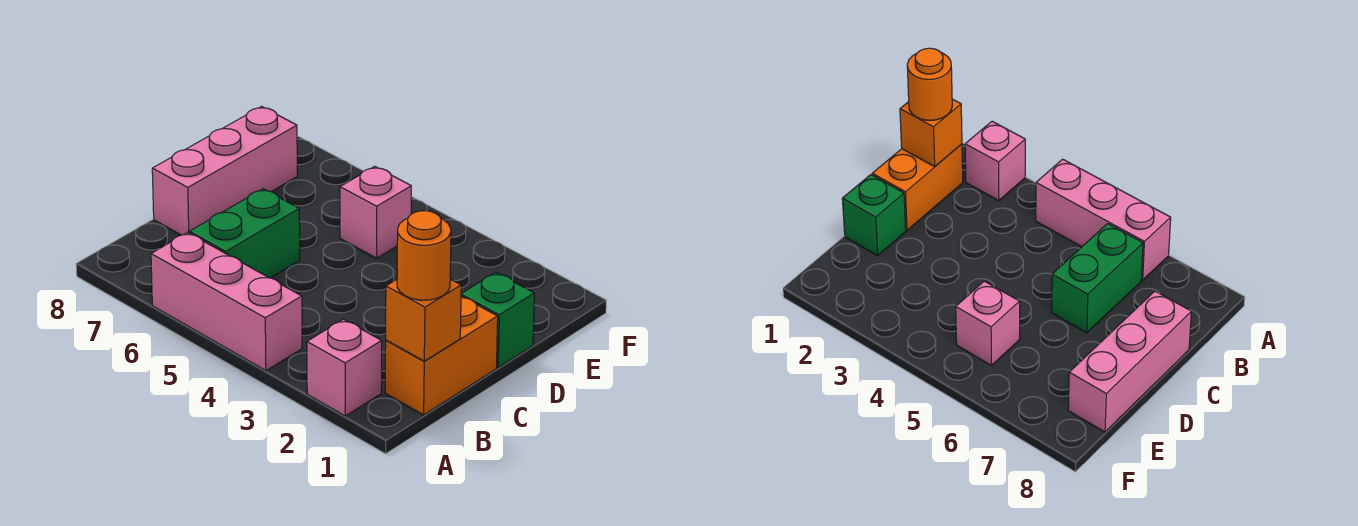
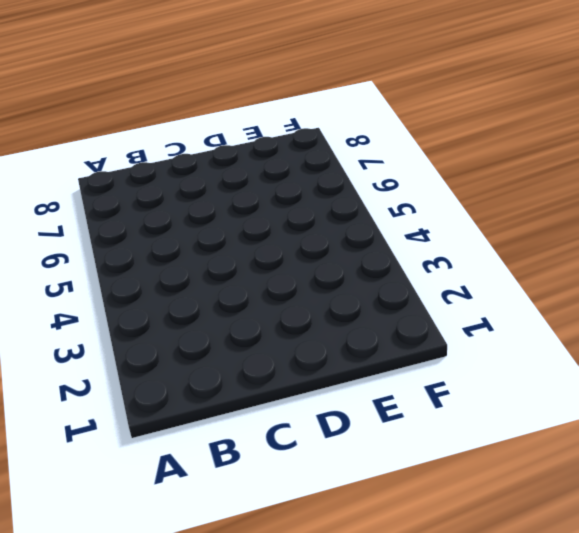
none -> pink 1x1 brick [307,319,382,416]
none -> pink 1x3 brick [151,232,302,371]

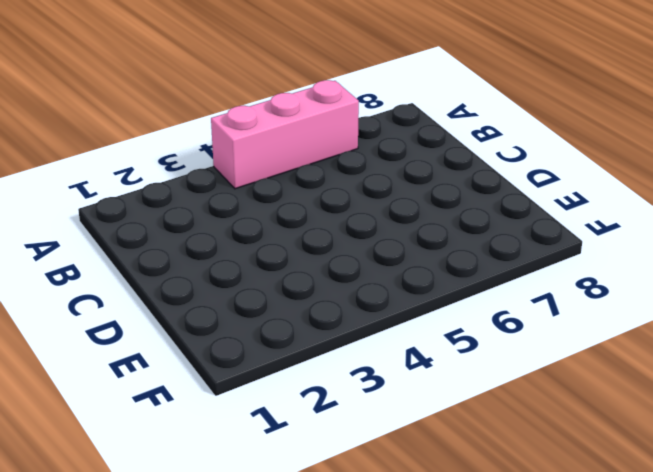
none -> pink 1x1 brick [307,319,382,416]
none -> orange 1x2 brick [385,296,498,415]

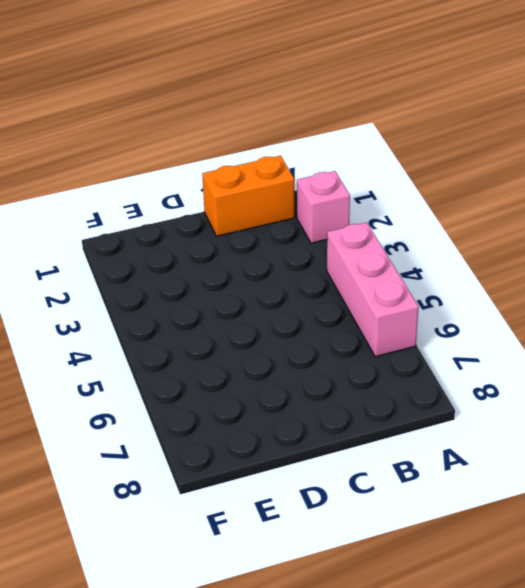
none -> green 1x2 brick [189,189,300,278]
none -> pink 1x3 brick [152,107,297,235]

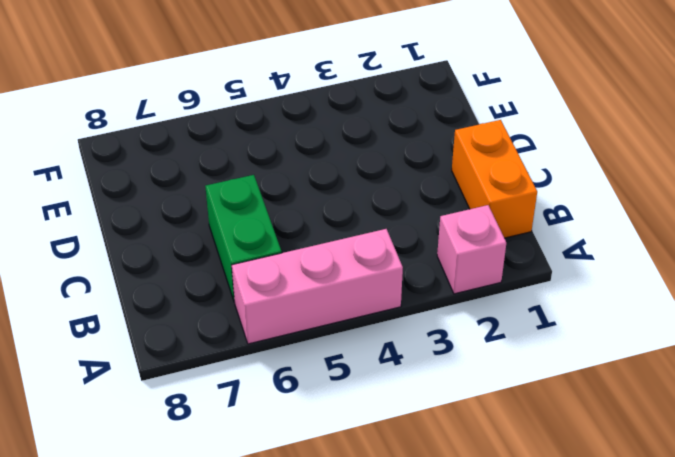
none -> pink 1x3 brick [152,107,297,235]
none -> green 1x1 brick [461,272,534,367]

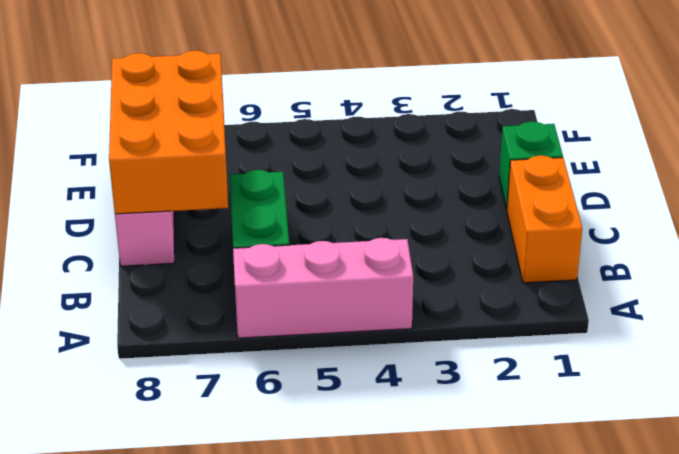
orange 2x3 brick [109,51,228,214] -> none
none -> pink 1x1 brick [307,319,382,416]
none -> pink 1x1 brick [340,166,411,258]

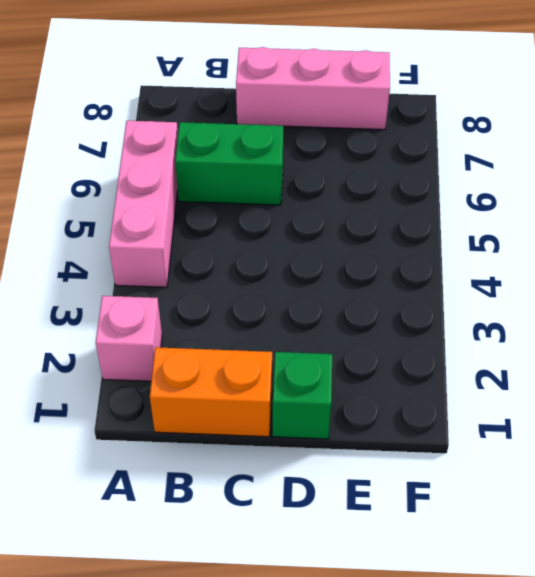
none -> pink 1x1 brick [340,166,411,258]
none -> orange 1x1 brick [386,279,461,361]

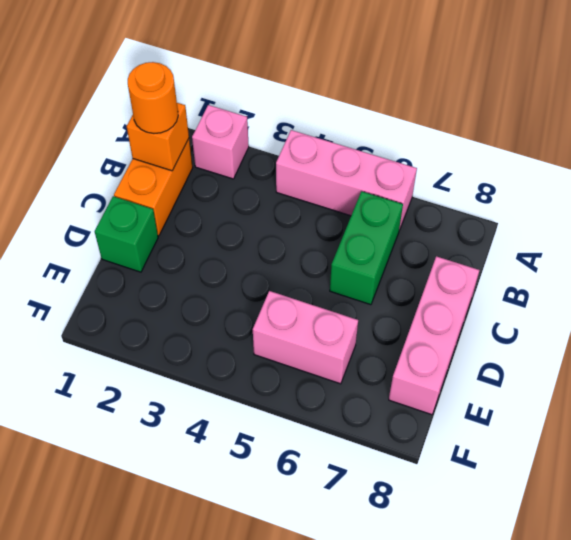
pink 1x2 brick [253,291,358,384] -> pink 1x1 brick [340,166,411,258]

